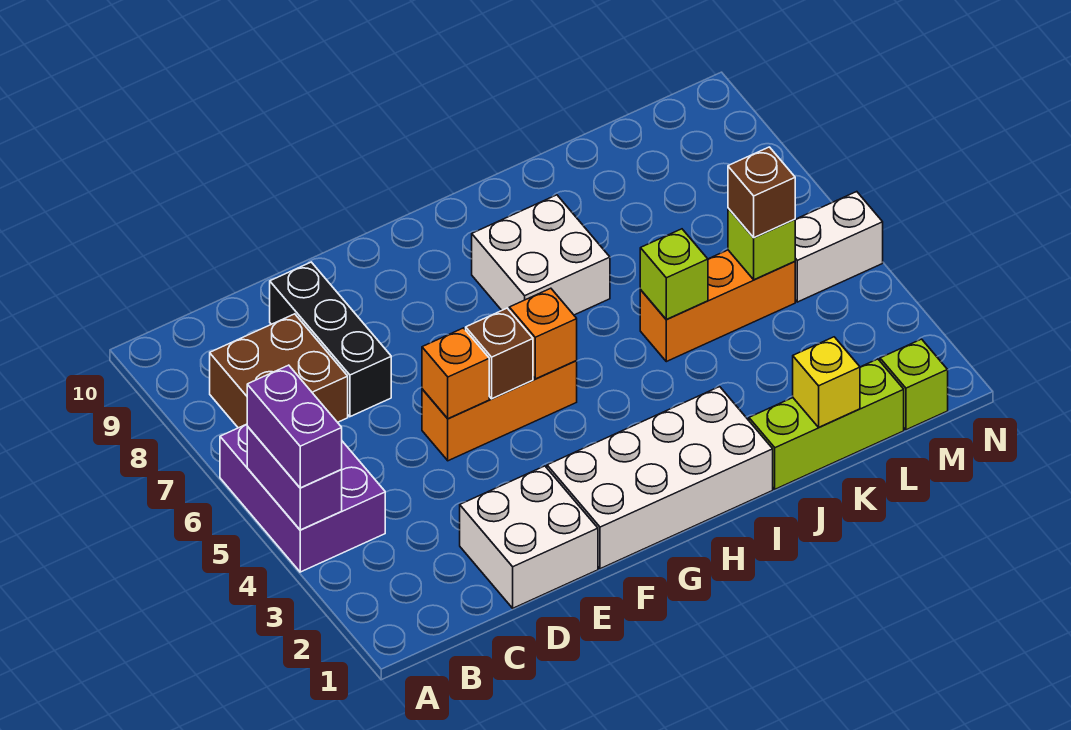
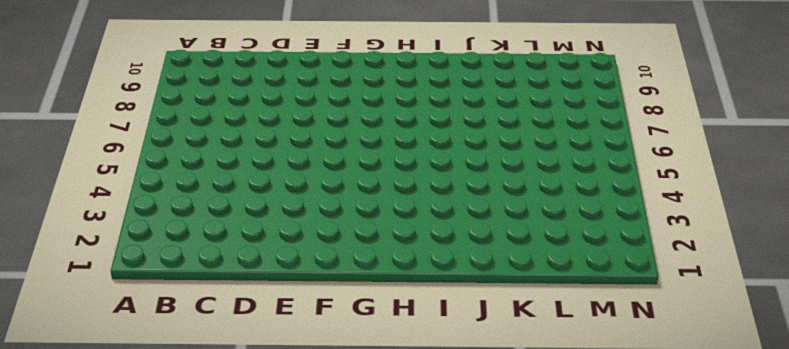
none -> purple 2x3 brick [220,424,385,572]
none -> brown 2x2 brick [210,314,348,428]
none -> white 2x2 brick [460,466,598,608]

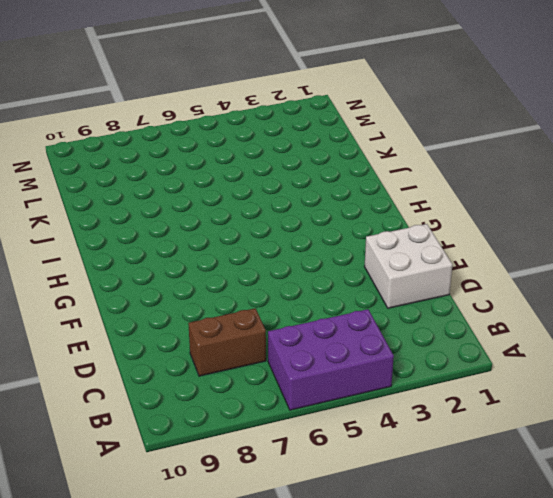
brown 1x2 brick [188,308,266,376] -> brown 2x2 brick [210,314,348,428]
none -> black 1x3 brick [270,262,391,417]
none -> orange 1x3 brick [422,360,577,461]
none -> white 2x4 brick [547,387,773,569]

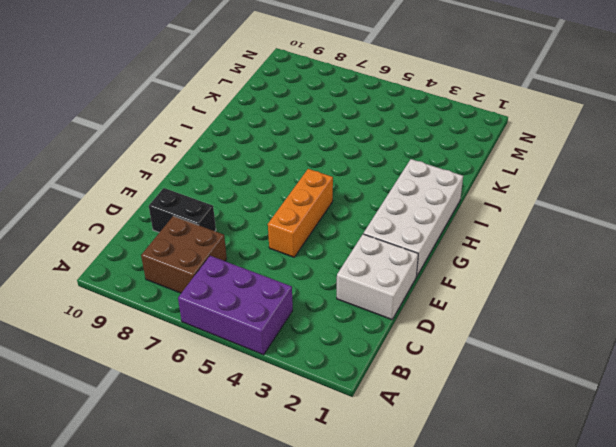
black 1x2 brick [149,188,216,233] -> black 1x3 brick [270,262,391,417]
none -> white 2x2 brick [472,195,610,315]
none -> lime 1x3 brick [749,359,904,489]
none -> orange 1x3 brick [640,250,795,362]

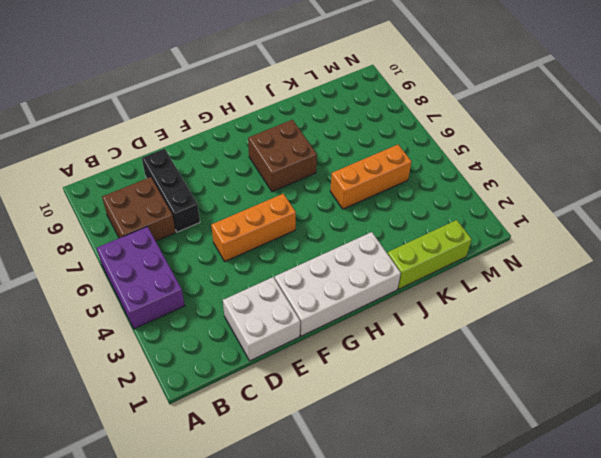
brown 2x2 brick [248,120,317,192] -> white 2x2 brick [472,195,610,315]
none -> lime 1x1 brick [880,339,948,430]
none -> white 1x2 brick [795,192,883,302]
none -> purple 1x2 brick [247,426,342,530]

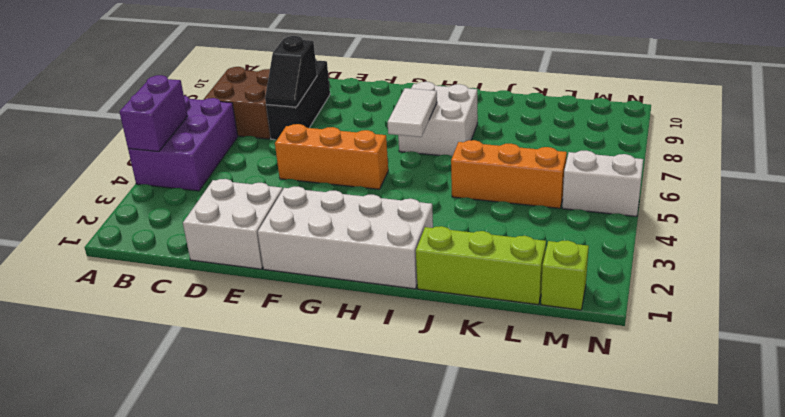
black 1x2 slope [265,36,317,107] -> none
white 1x2 tile [387,88,437,137] -> none
none -> orange 1x1 brick [422,328,489,419]
none -> brown 1x1 brick [466,308,533,399]
none -> orange 1x1 brick [509,288,577,379]

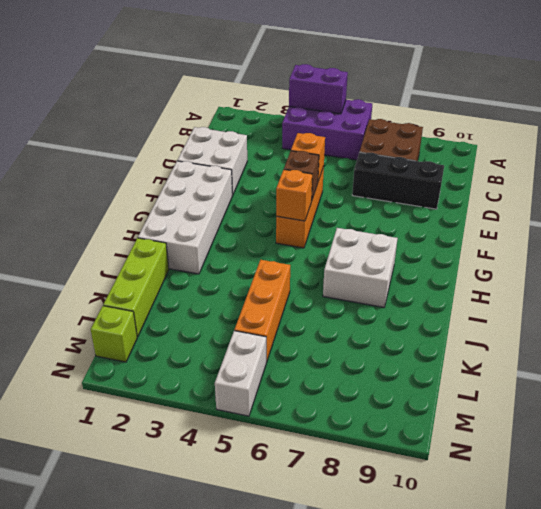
none -> lime 1x1 brick [640,229,708,319]
none -> yellow 1x1 brick [793,337,860,427]
none -> lime 1x1 brick [728,208,795,280]

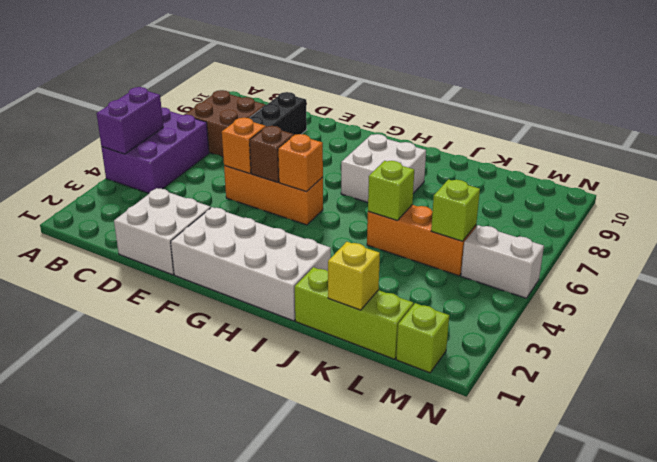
none -> purple 1x2 brick [247,365,342,488]
none -> brown 1x1 brick [728,147,795,238]

